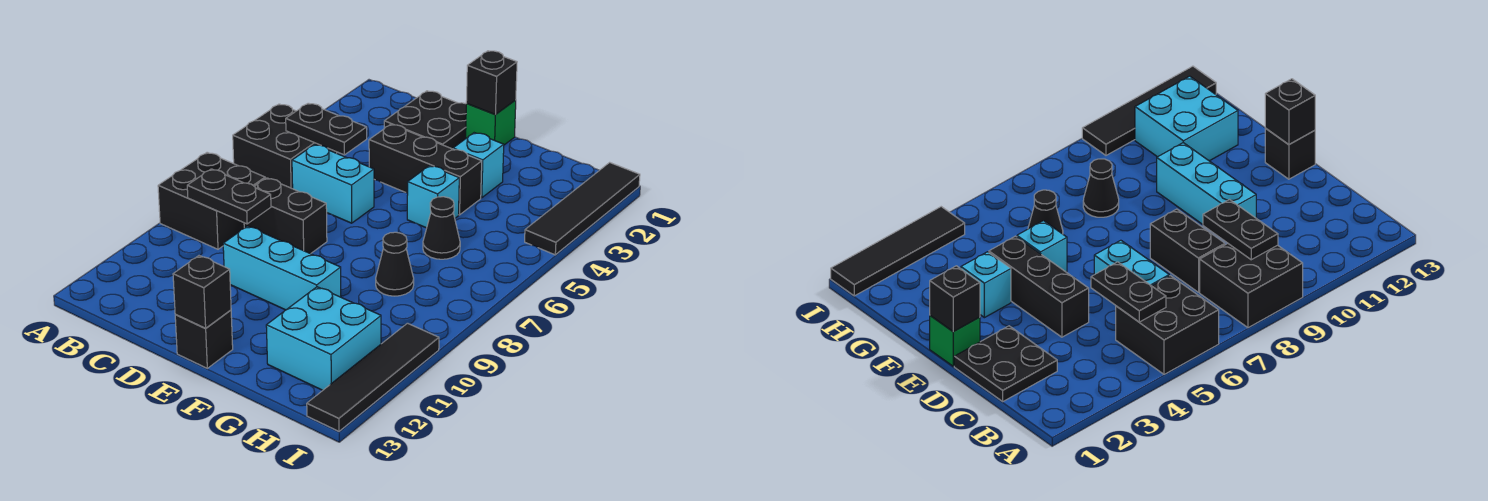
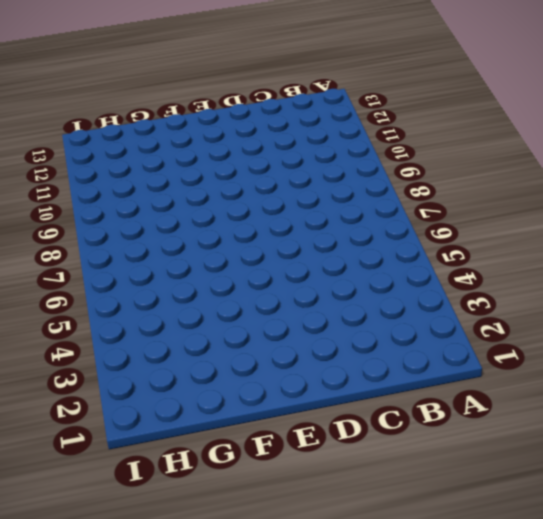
none -> black 2x2 brick [233,104,337,189]
none -> black 2x2 brick [158,152,265,249]
none -> black 2x2 plate [384,91,466,149]

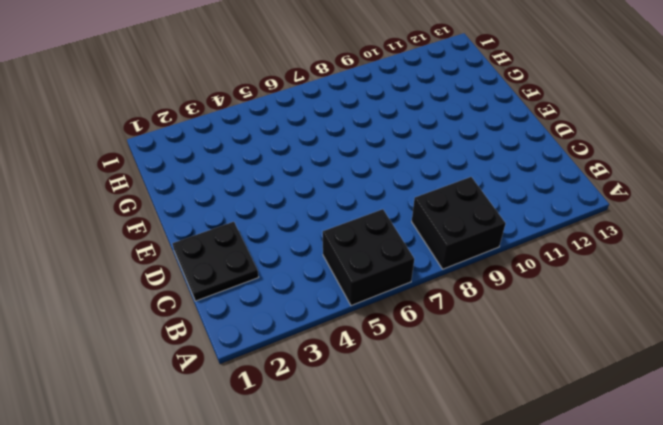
none -> cyan 1x2 brick [292,144,374,223]
none -> black 1x2 brick [244,178,327,254]
none -> black 1x3 brick [369,124,482,215]

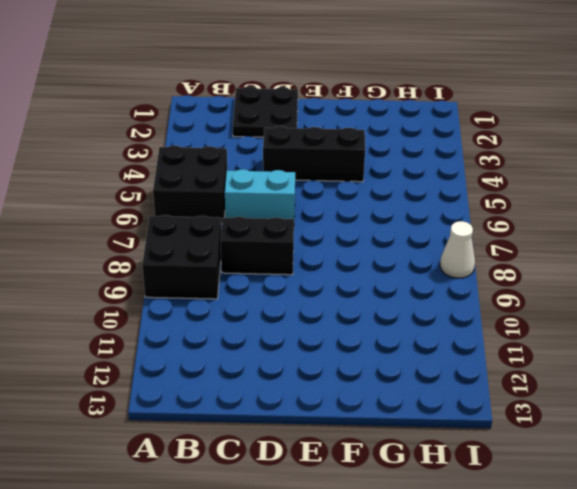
white 1x1 cone [440,221,475,278] -> none
none -> cyan 1x3 brick [223,226,341,310]
none -> green 1x1 brick [466,100,516,145]
none -> black 1x1 brick [175,310,233,368]

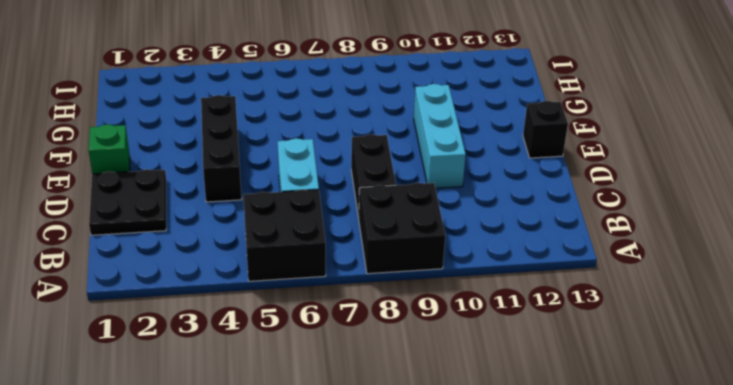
none -> cyan 1x1 brick [453,133,504,198]
none -> cyan 1x1 brick [407,166,459,228]
none -> black 1x1 cone [423,197,460,259]

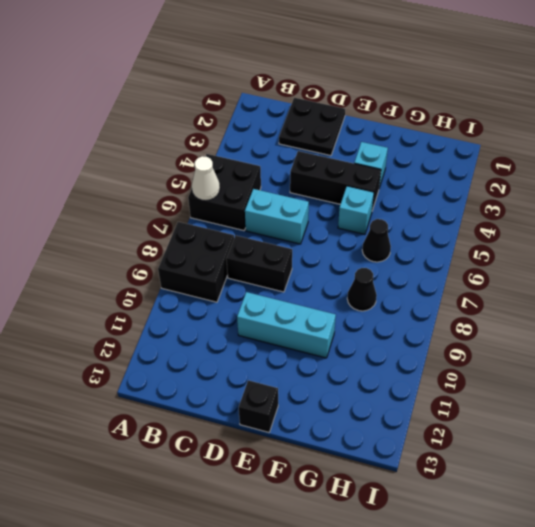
white 1x1 cone [192,156,220,201] -> none
none -> green 1x1 brick [466,100,516,145]
none -> cyan 2x2 brick [266,287,381,390]
none -> black 1x4 tile [525,162,640,255]

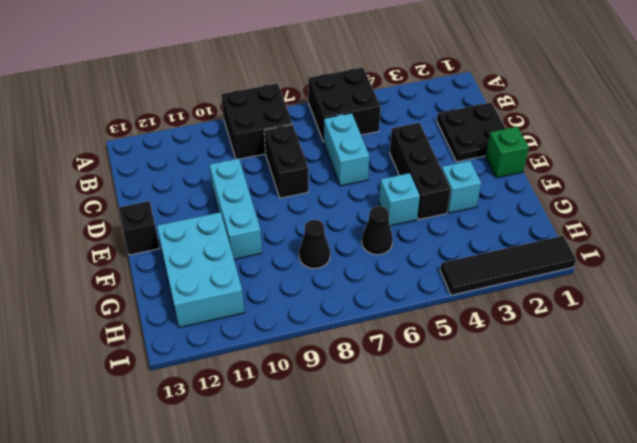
cyan 2x3 brick [157,212,244,328] -> cyan 2x2 brick [266,287,381,390]
none -> black 1x4 tile [307,323,439,431]
none -> black 1x2 plate [286,103,367,155]
none -> black 1x2 plate [187,169,271,224]

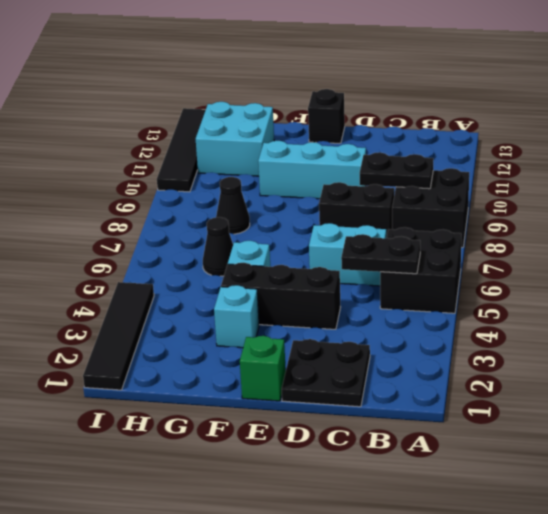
none -> black 1x1 brick [466,51,517,115]
none -> black 1x1 brick [173,256,231,328]

